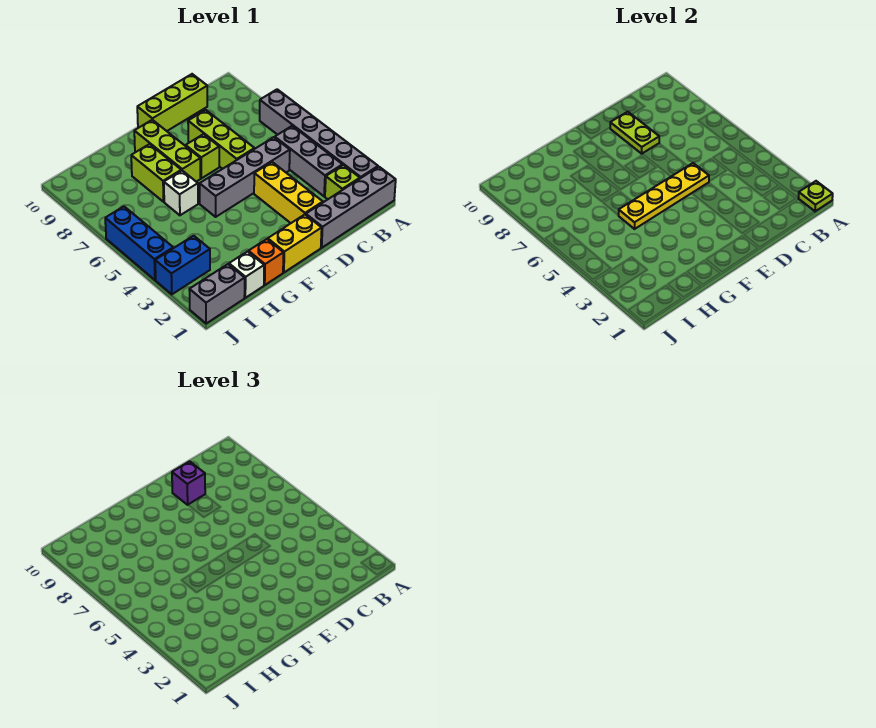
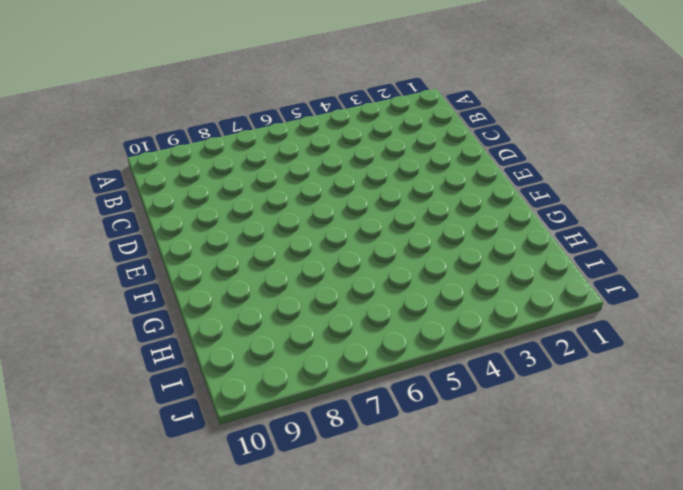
none -> grey 1x4 brick [306,167,396,248]
none -> grey 1x6 brick [260,89,378,178]
none -> lime 1x1 brick [325,165,360,199]

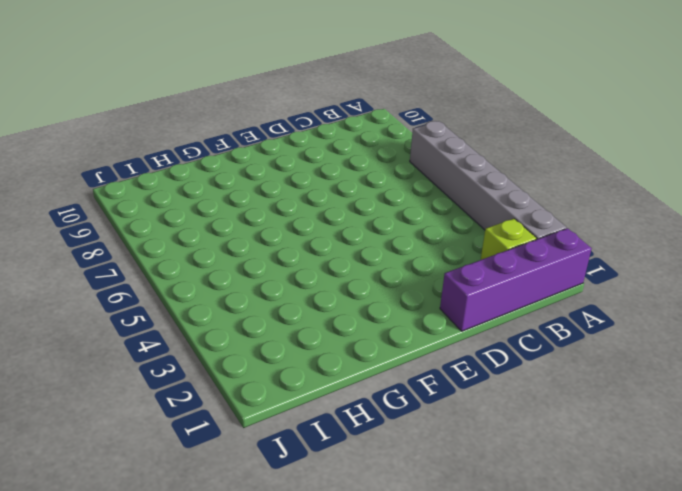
purple 1x4 brick [440,228,592,331] -> grey 1x4 brick [306,167,396,248]
none -> grey 1x3 brick [275,126,342,196]
none -> grey 1x4 brick [200,137,290,217]
none -> lime 1x3 brick [137,74,207,131]

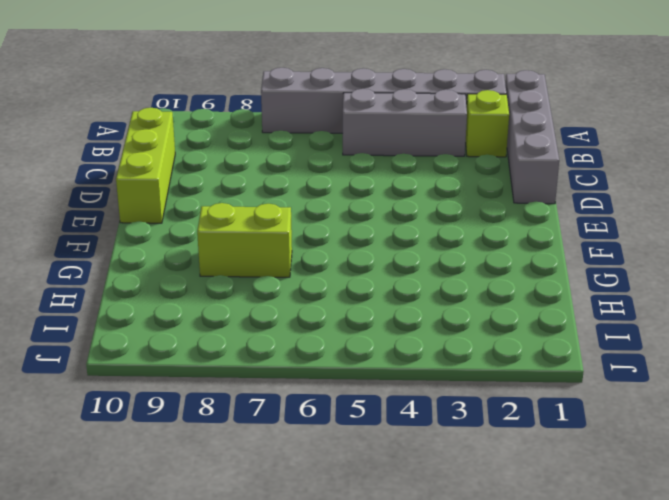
none -> grey 1x4 brick [200,137,290,217]
none -> yellow 1x3 brick [254,162,323,223]
none -> lime 1x3 brick [188,110,255,169]

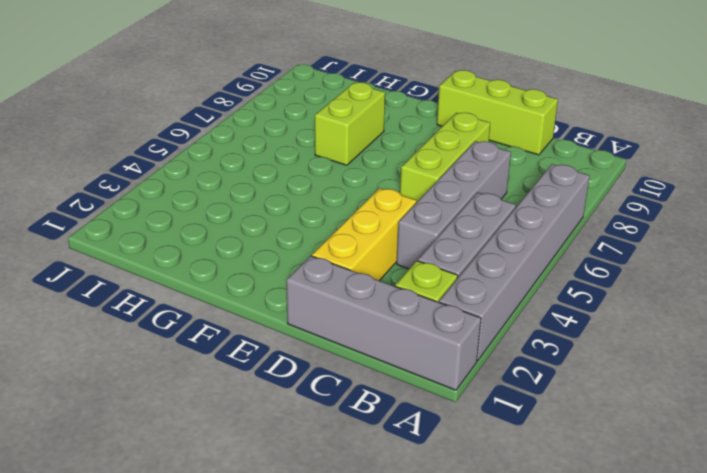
grey 1x4 brick [397,141,511,269] -> grey 1x4 brick turned to [200,137,290,217]
none -> yellow 1x2 brick [268,215,322,272]
none -> lime 1x1 brick [186,134,219,178]
none -> lime 1x3 brick [134,120,201,182]

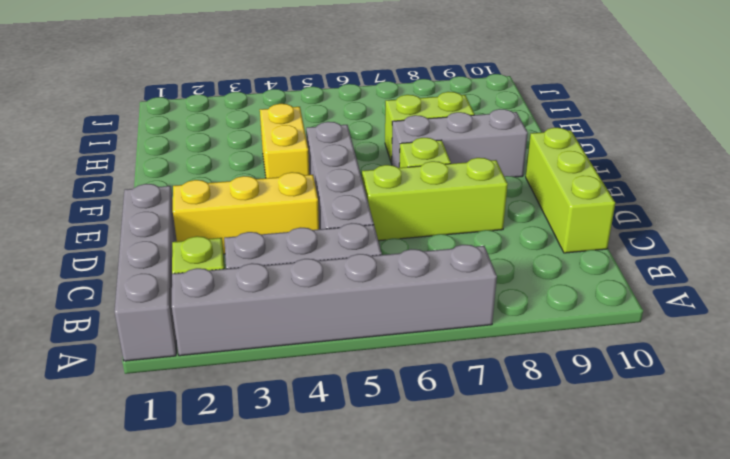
yellow 1x2 brick [260,104,309,178] -> yellow 1x2 brick moved to [268,215,322,272]
grey 1x3 brick [392,109,528,177] -> lime 1x3 brick [134,120,201,182]
none -> orange 1x1 brick [248,239,284,285]
none -> white 1x1 brick [164,171,198,215]
none -> white 1x1 brick [229,252,264,298]

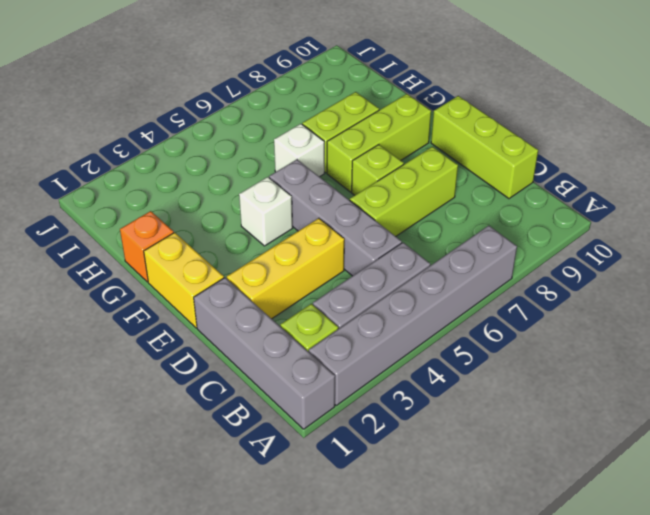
white 1x1 brick [239,177,293,246] -> white 1x1 brick moved to [229,252,264,298]
none -> grey 1x2 brick [189,264,245,324]
none -> blue 1x2 brick [155,236,210,294]
none -> blue 1x3 brick [105,206,173,280]

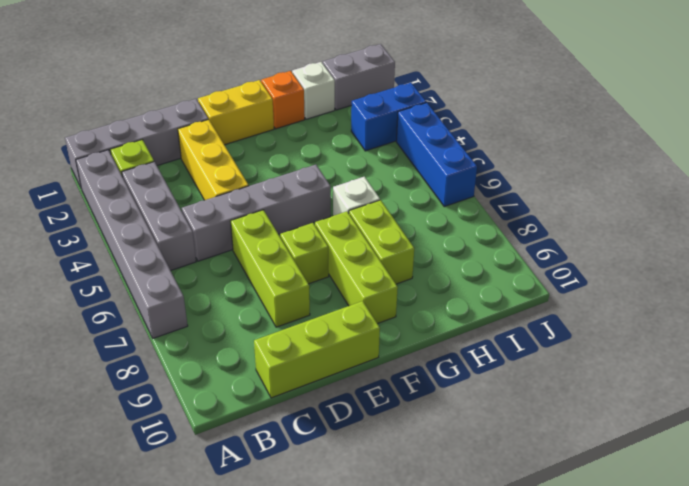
none -> lime 1x1 plate [798,181,833,211]
none -> yellow 1x4 plate [619,163,709,229]
none -> lime 1x2 plate [610,112,659,154]

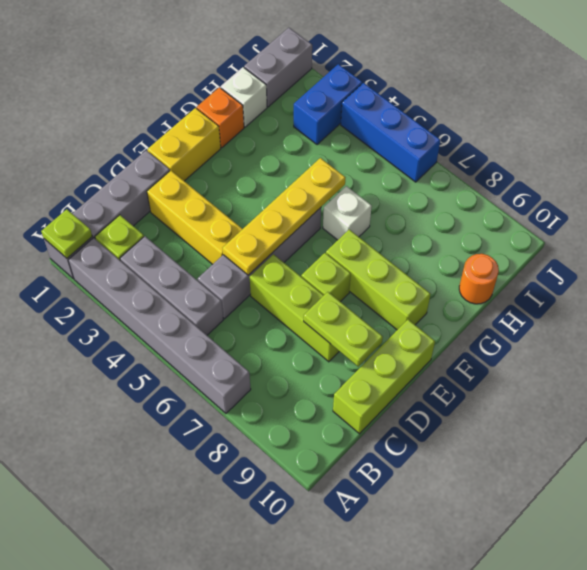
orange 1x1 round brick [459,254,499,304] -> none
none -> lime 1x2 brick [131,144,181,202]
none -> purple 1x1 brick [172,461,205,505]

